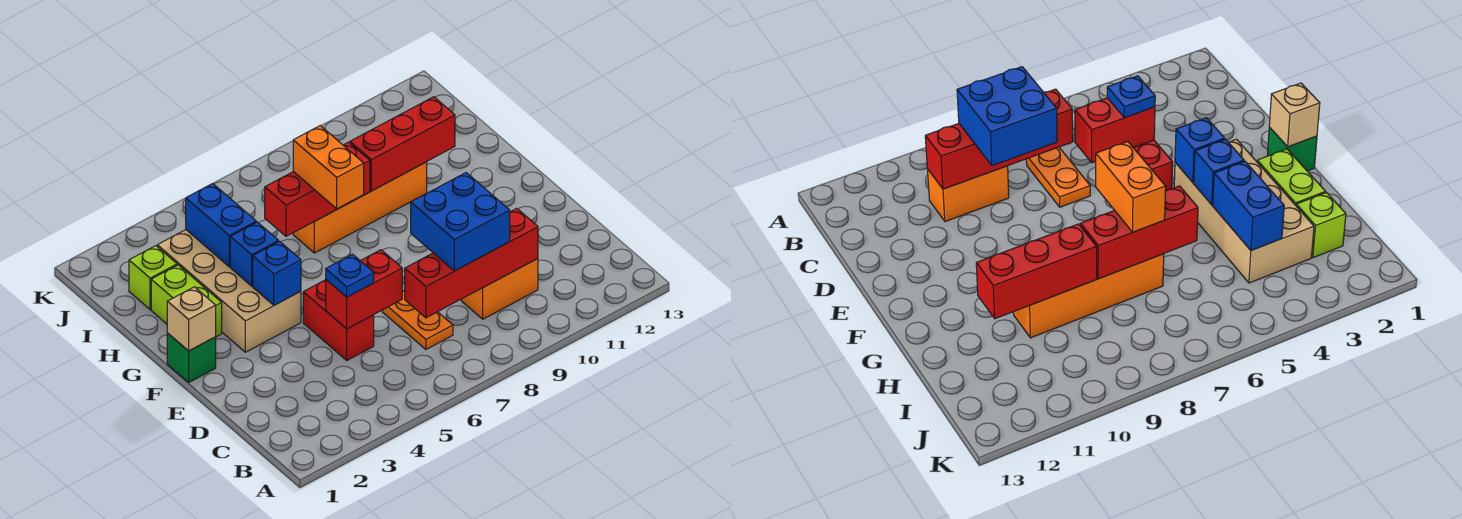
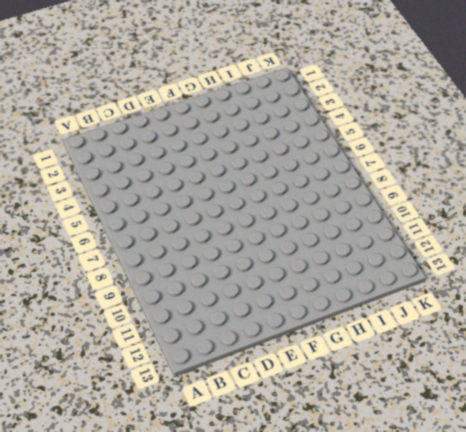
none -> orange 1x2 plate [382,290,453,349]
none -> orange 1x2 brick [461,259,538,319]
none -> red 1x2 brick [303,280,374,360]

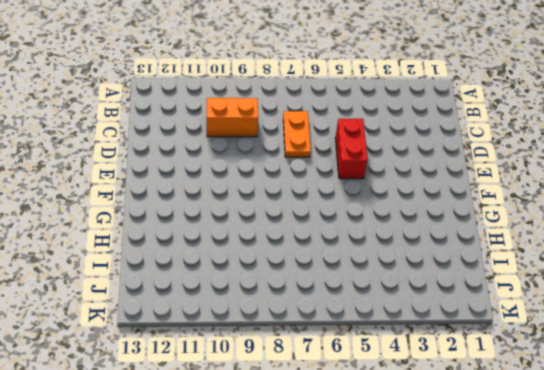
none -> green 1x1 brick [167,333,216,382]
none -> tan 2x4 brick [157,230,301,352]
none -> lime 1x2 brick [151,265,222,337]

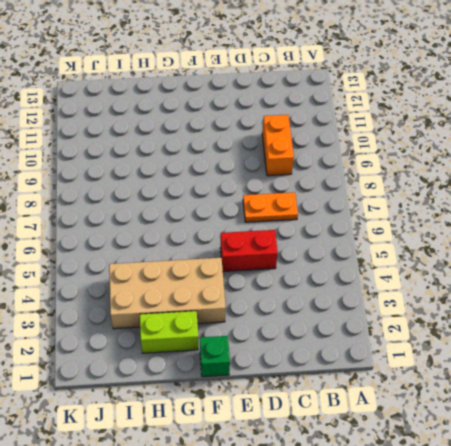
none -> orange 1x4 brick [293,162,427,253]
none -> lime 1x1 brick [129,246,177,310]
none -> red 1x4 brick [405,208,538,318]

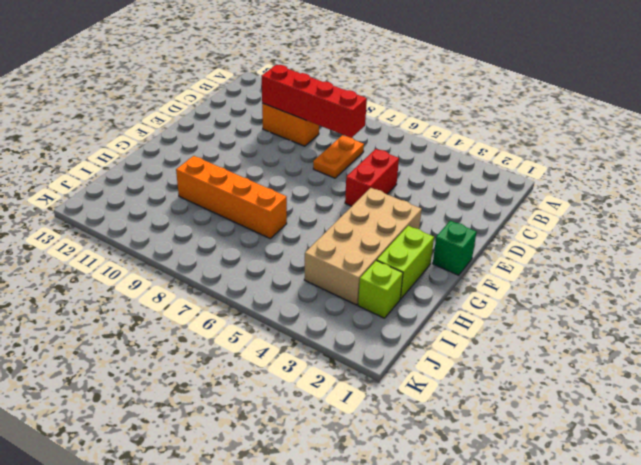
none -> red 1x2 brick [326,250,402,329]
none -> tan 1x1 brick [167,287,216,351]
none -> blue 1x1 brick [253,241,301,305]

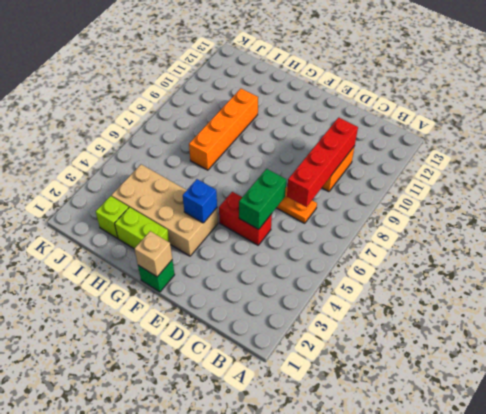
green 1x2 brick [239,169,286,229] -> red 1x2 brick [326,250,402,329]
none -> blue 1x1 brick [230,222,279,286]
none -> blue 1x2 brick [186,184,256,267]
none -> red 1x3 brick [265,142,370,236]

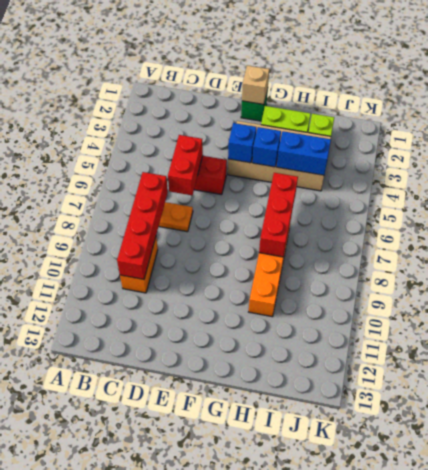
none -> red 1x3 brick [350,97,455,191]
none -> blue 2x2 brick [411,173,510,271]
none -> blue 1x1 plate [326,254,374,297]

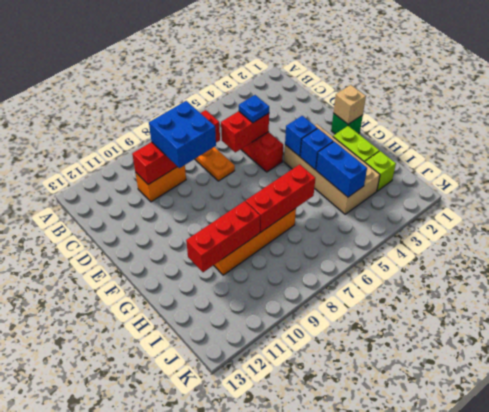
none -> orange 1x2 brick [293,126,364,209]

